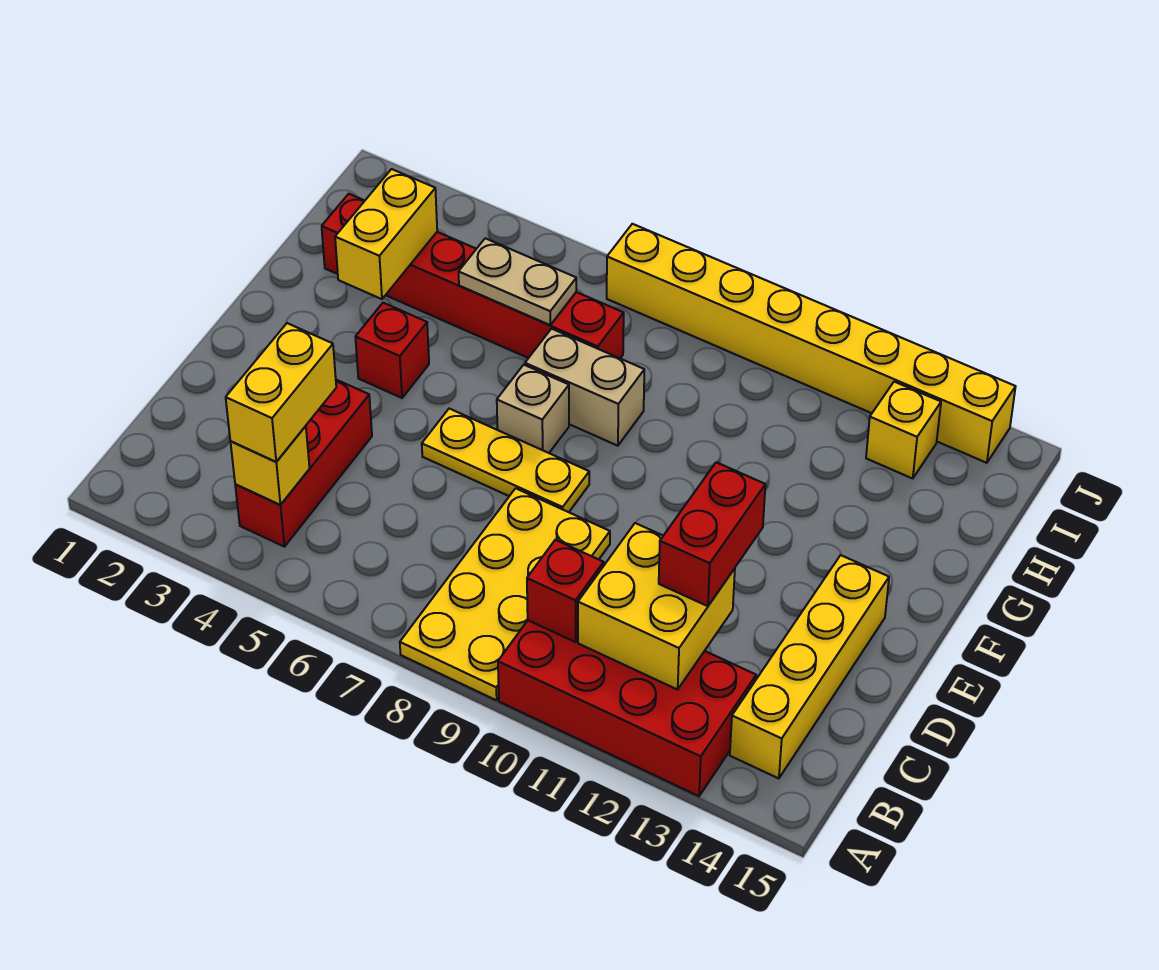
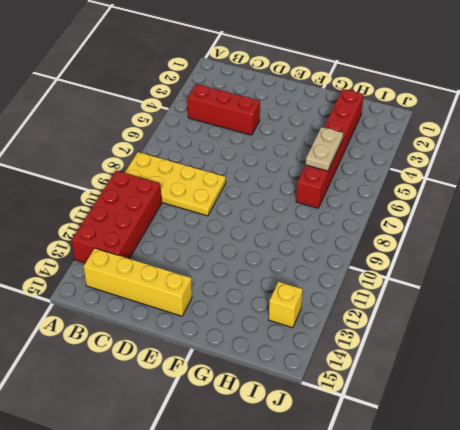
none -> yellow 1x3 plate [422,409,589,512]
none -> red 1x1 brick [355,303,429,398]
none -> tan 1x1 brick [497,365,569,453]

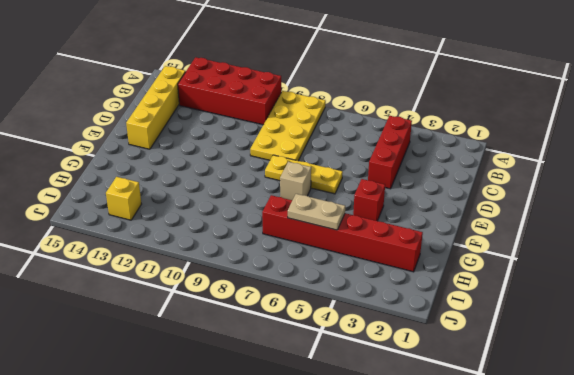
none -> tan 1x2 brick [525,329,644,446]
none -> yellow 1x8 brick [607,224,1016,463]
none -> yellow 1x1 brick [231,426,310,505]

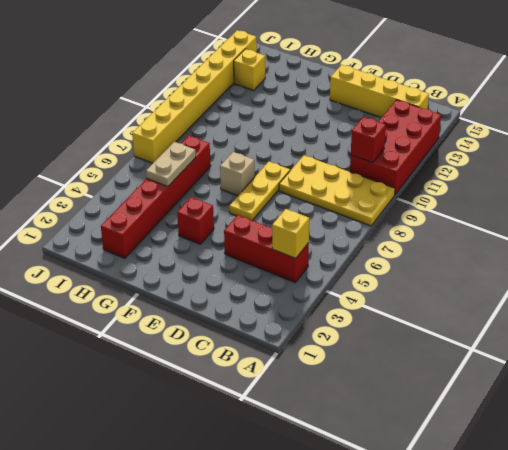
none -> tan 1x2 brick [525,329,644,446]
none -> yellow 2x2 brick [578,523,735,690]
none -> yellow 1x2 brick [335,169,437,299]

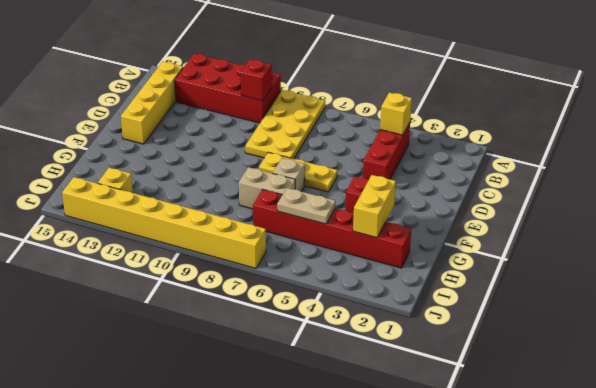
none -> yellow 2x2 brick [578,523,735,690]
none -> yellow 1x2 brick [226,323,336,462]
none -> red 1x2 brick [659,462,765,606]

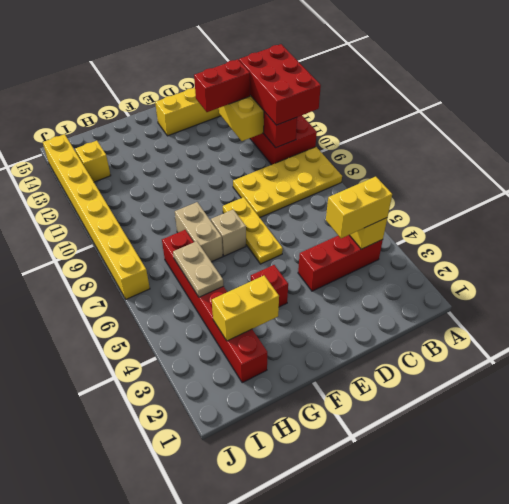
red 2x3 brick [239,44,321,125] -> none

